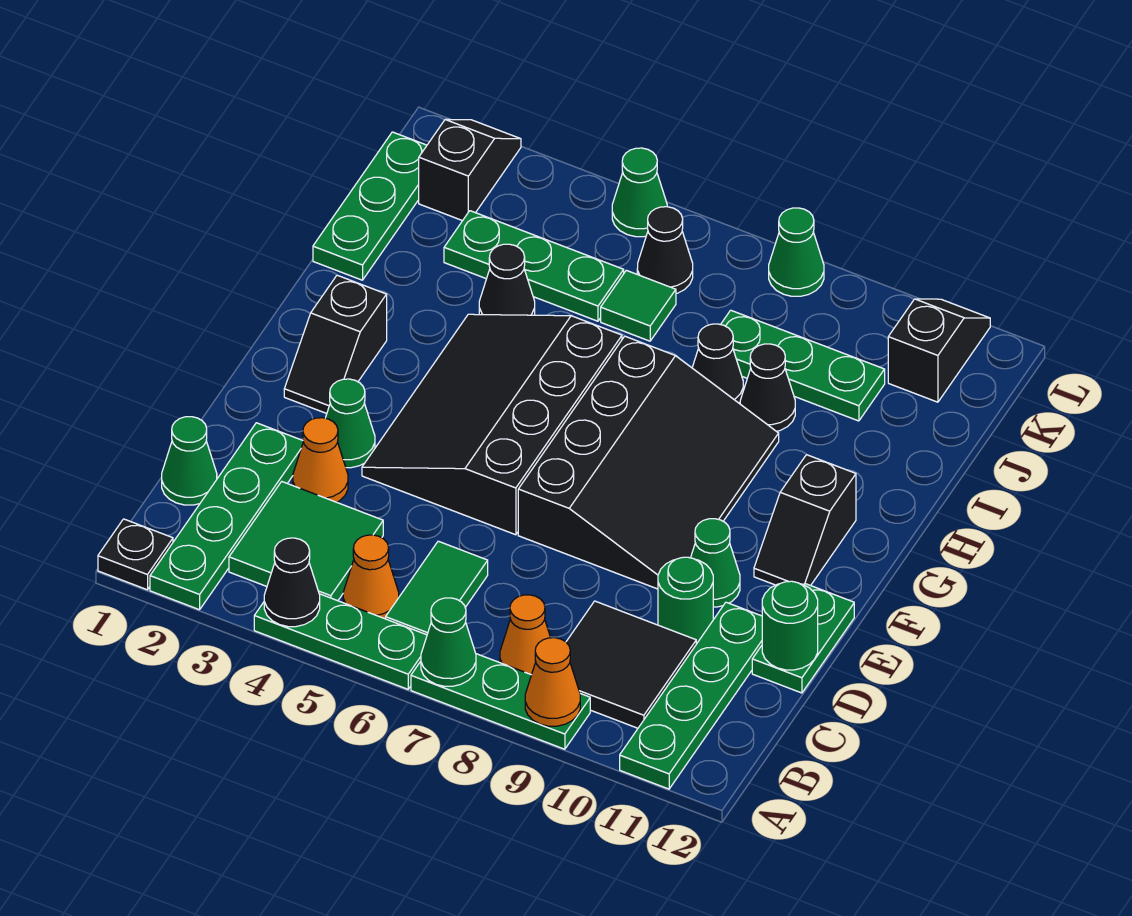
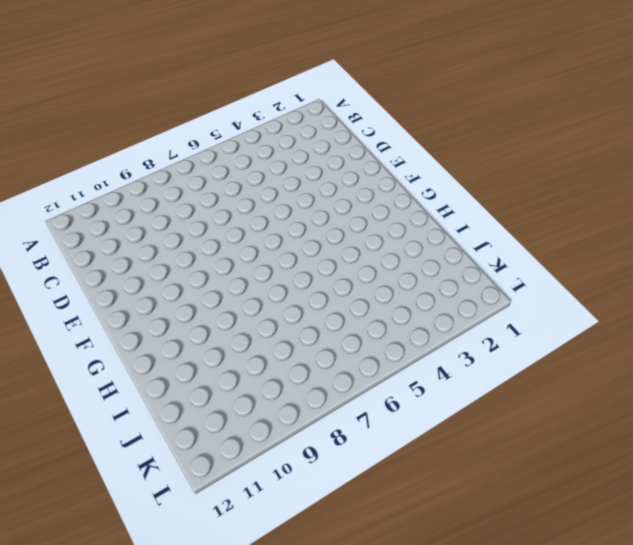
none -> black 1x1 plate [98,519,173,590]
none -> green 1x4 plate [150,423,303,610]
none -> green 1x3 plate [254,594,427,689]
none -> green 1x3 plate [411,654,590,749]

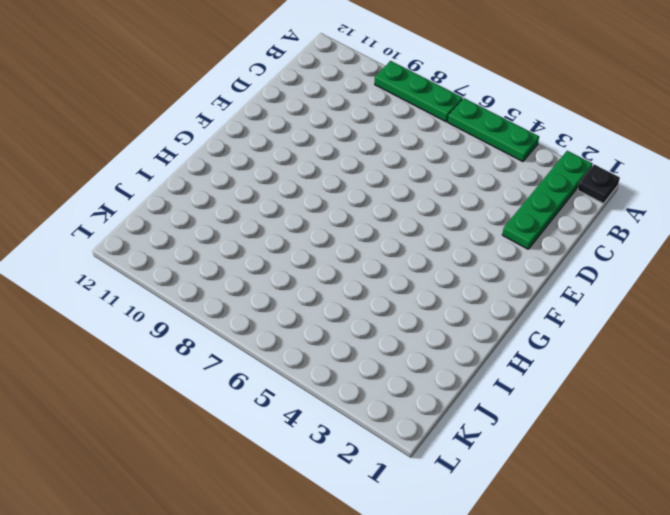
none -> green 1x4 plate [620,602,762,789]
none -> green 2x2 tile [229,482,383,601]
none -> orange 1x1 cone [343,535,399,619]
none -> green 1x2 tile [386,541,488,635]

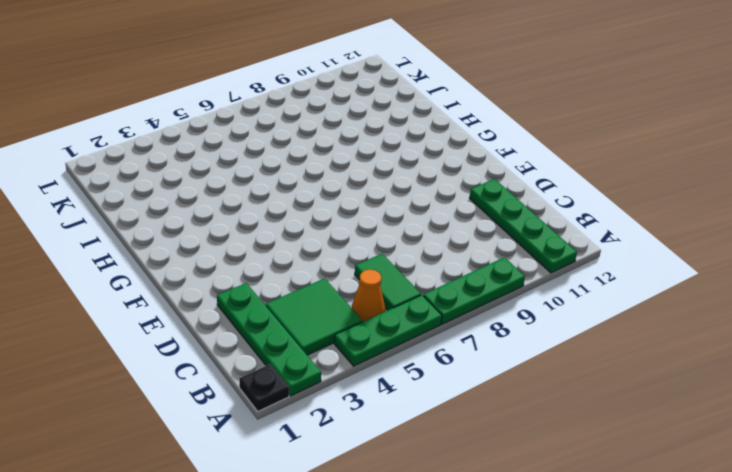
none -> orange 1x1 cone [500,595,551,675]
none -> black 2x2 tile [566,601,696,728]
none -> green 1x1 cone [162,417,217,505]
none -> orange 1x1 cone [293,418,348,502]

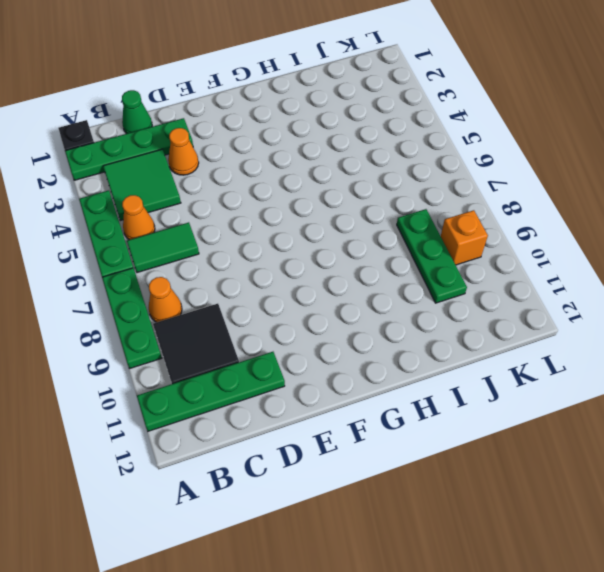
orange 1x1 brick [441,210,488,265] -> none
none -> green 1x1 round brick [658,557,713,644]
none -> green 1x2 plate [752,584,854,693]
none -> green 1x1 cone [326,379,375,468]
none -> black 3x4 slope [362,314,622,535]

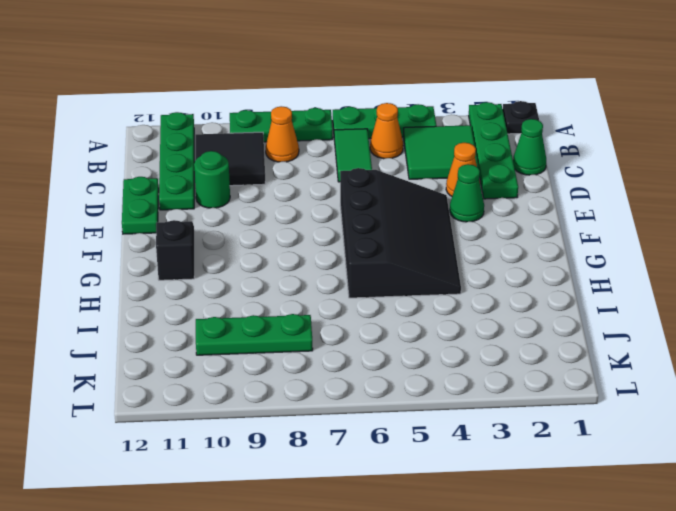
none -> black 3x4 slope [518,336,779,589]
none -> green 1x1 cone [691,519,740,607]
none -> black 1x2 slope [284,275,387,414]
none -> green 1x3 plate [313,132,427,280]

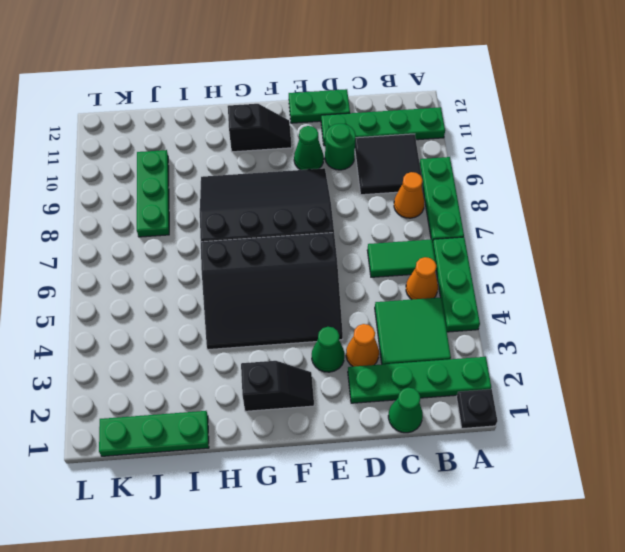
none -> black 1x1 cone [479,244,535,315]
none -> black 1x1 cone [692,324,743,403]
none -> black 1x1 cone [740,344,795,431]
none -> green 1x3 plate [444,211,624,321]

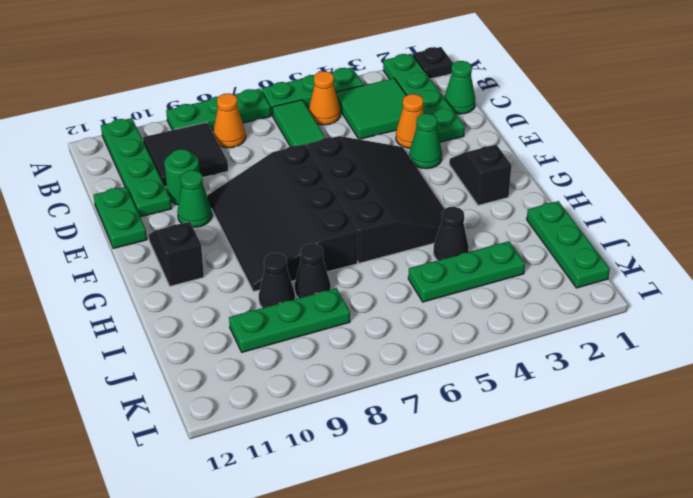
none -> green 1x1 tile [601,270,676,341]
none -> black 1x2 slope [419,119,521,221]
none -> black 1x1 cone [637,207,693,294]
none -> black 1x2 slope [888,299,990,402]

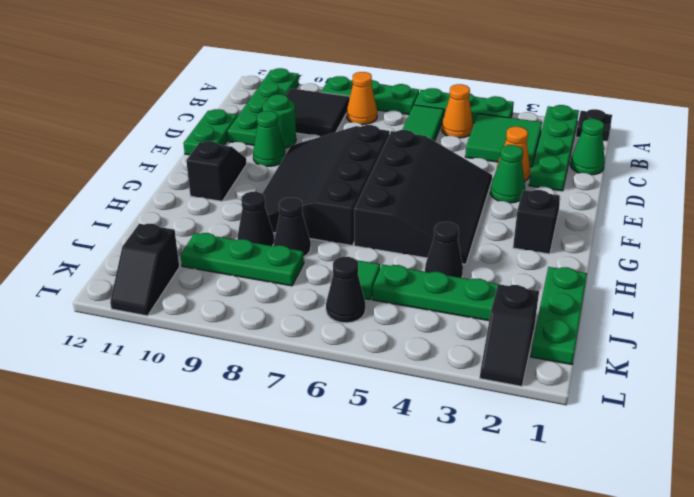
none -> green 1x1 cone [612,148,667,237]
none -> green 1x1 cone [769,208,824,296]
none -> black 1x1 cone [264,538,320,627]
none -> green 1x1 cone [421,598,476,686]

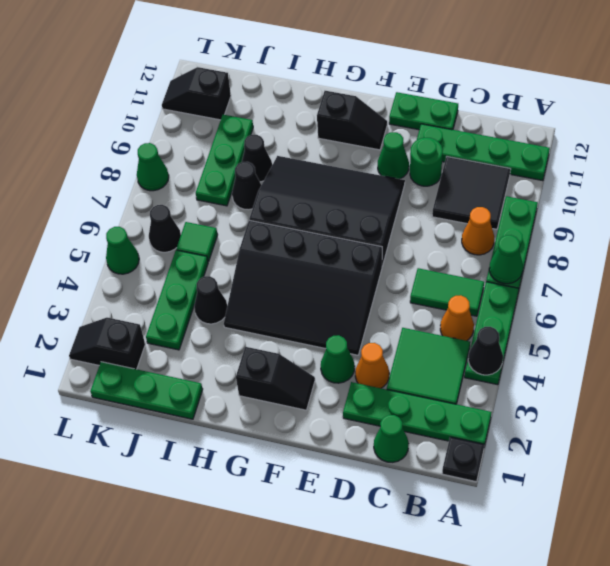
none -> orange 1x1 cone [525,638,580,726]
none -> green 1x1 round brick [762,581,818,670]

